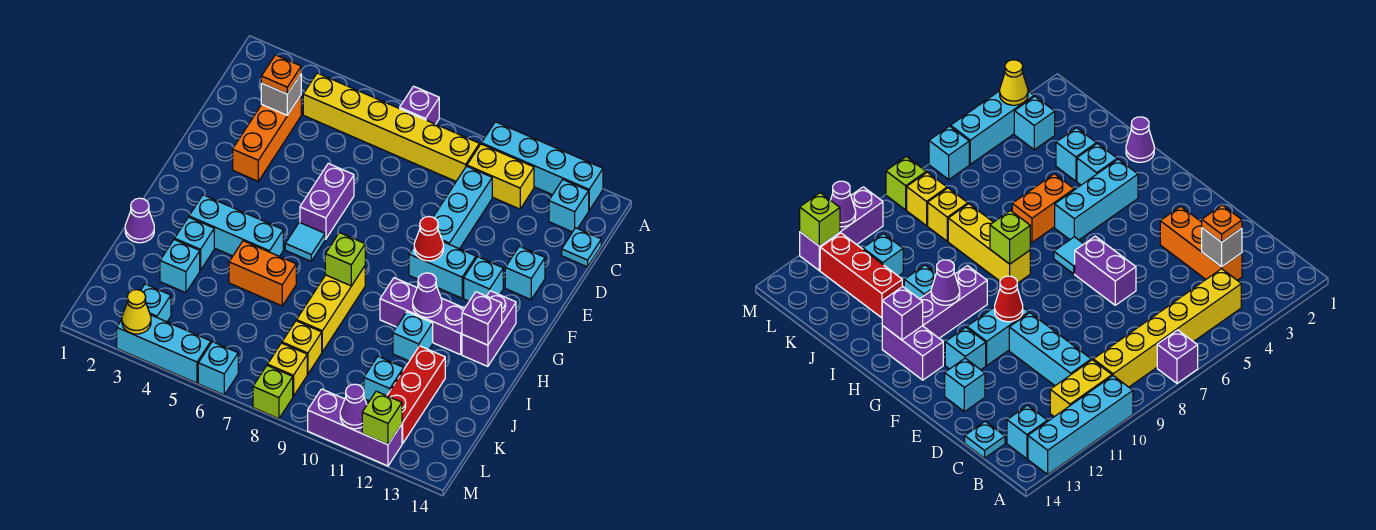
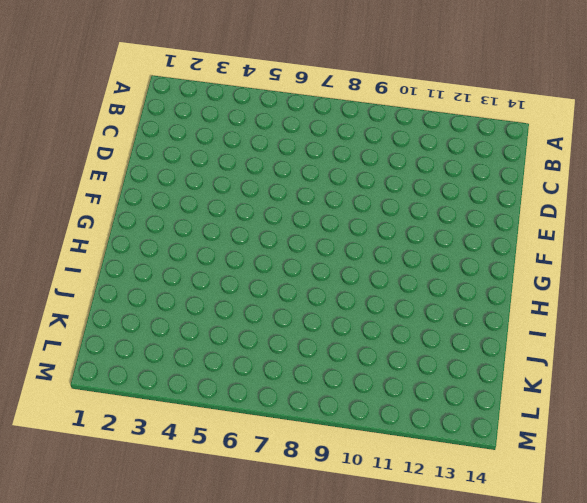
none -> purple 1x1 brick [400,86,439,124]
none -> cyan 1x4 brick [481,122,603,210]
none -> yellow 1x6 brick [303,73,479,181]
none -> yellow 1x2 brick [467,144,534,209]

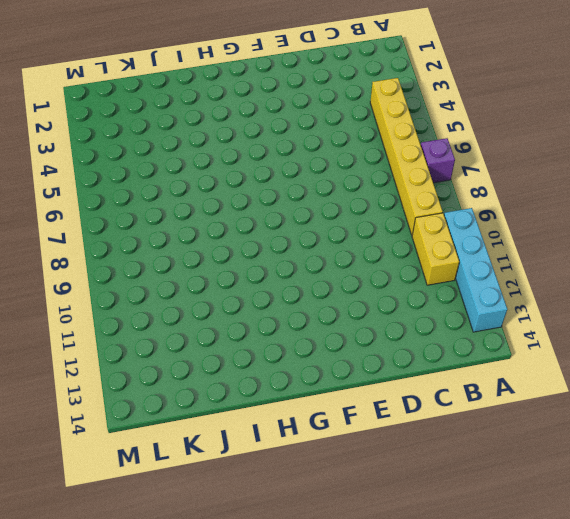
none -> cyan 1x1 brick [549,180,589,232]
none -> orange 1x3 brick [233,96,301,181]
none -> cyan 1x3 brick [434,166,492,249]
none -> cyan 1x1 plate [562,228,601,267]

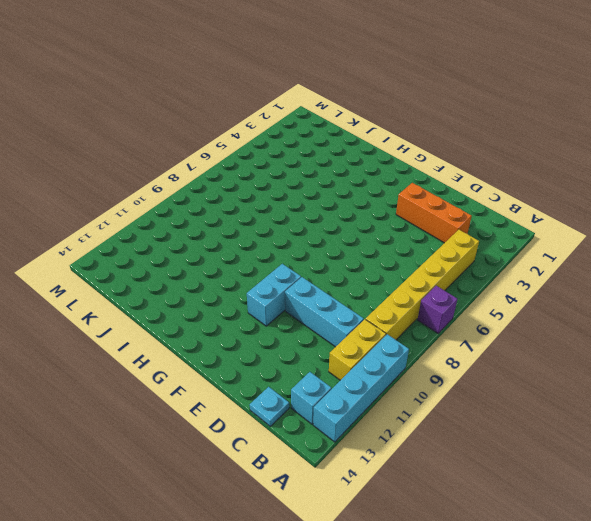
none -> purple 1x2 brick [300,164,354,239]
none -> cyan 1x1 brick [505,246,545,299]
none -> cyan 1x1 brick [464,257,503,301]
none -> cyan 1x1 tile [285,222,325,261]

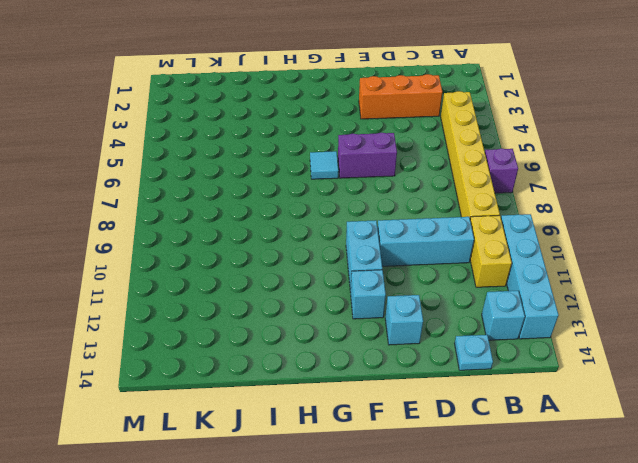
none -> purple 1x2 brick [462,291,516,366]
none -> cyan 1x3 brick [189,195,283,257]
none -> yellow 1x3 brick [296,266,365,352]
none -> purple 1x3 brick [380,278,465,355]

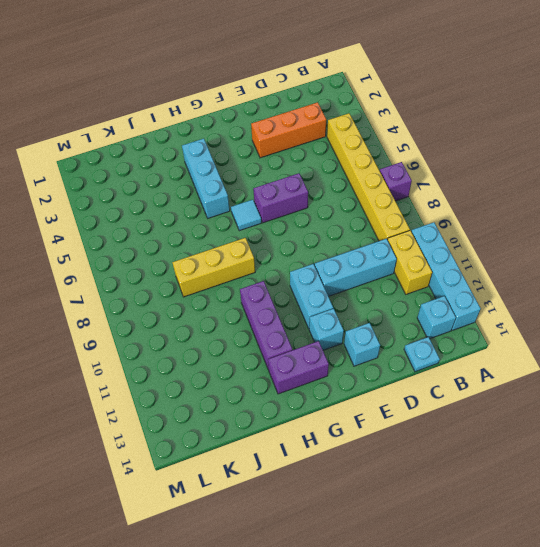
none -> purple 1x1 cone [125,198,154,243]
none -> cyan 1x1 brick [175,217,214,271]
none -> orange 1x2 brick [229,241,296,306]
none -> cyan 1x1 brick [393,312,433,361]

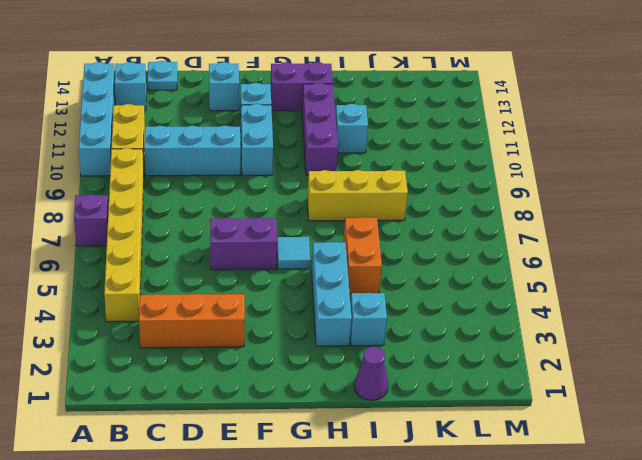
none -> cyan 1x1 brick [160,239,200,293]
none -> red 1x3 brick [387,346,445,444]
none -> yellow 1x1 brick [282,321,322,374]
none -> cyan 1x1 brick [364,357,404,401]

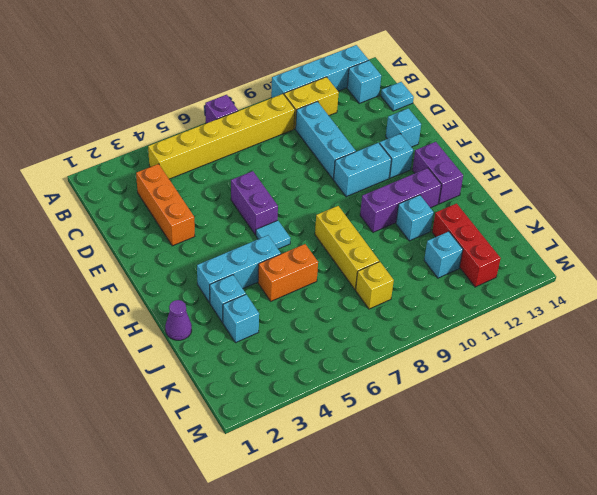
none -> cyan 1x1 brick [141,284,171,322]
none -> yellow 1x1 brick [268,343,307,396]
none -> cyan 1x3 brick [117,315,211,383]
none -> cyan 1x1 brick [198,342,238,395]

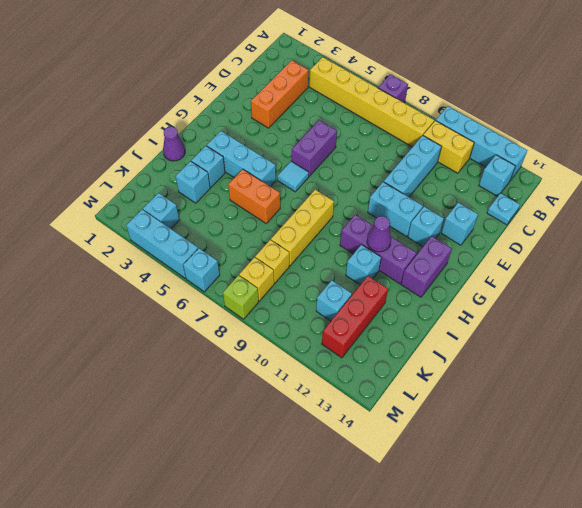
none -> purple 1x3 brick [308,389,402,466]
none -> grey 1x1 brick [261,74,301,115]
none -> red 1x1 cone [414,216,443,261]
none -> lime 1x1 brick [325,233,365,286]

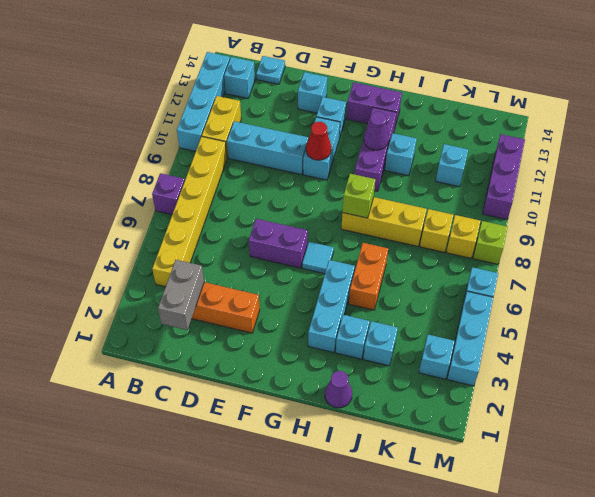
grey 1x2 brick [158,260,204,330] -> grey 1x1 brick [261,74,301,115]
none -> red 1x3 brick [387,346,445,444]
none -> purple 1x1 brick [462,292,502,345]
none -> yellow 1x1 cone [122,290,151,334]
none -> purple 1x1 cone [340,384,367,429]

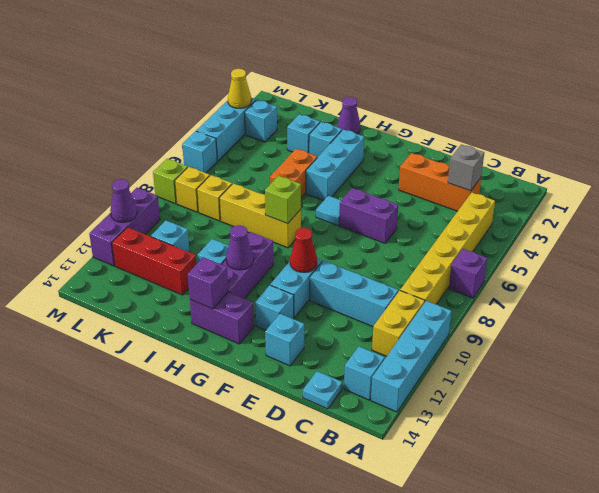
none -> lime 1x1 brick [362,391,402,445]
none -> orange 1x1 plate [261,55,301,94]

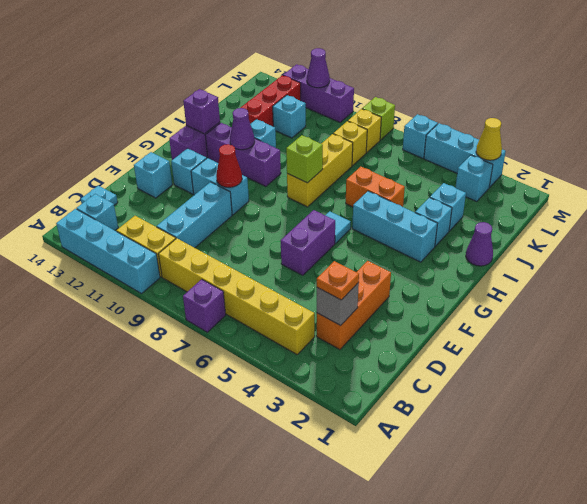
none -> lime 1x1 brick [362,391,402,445]

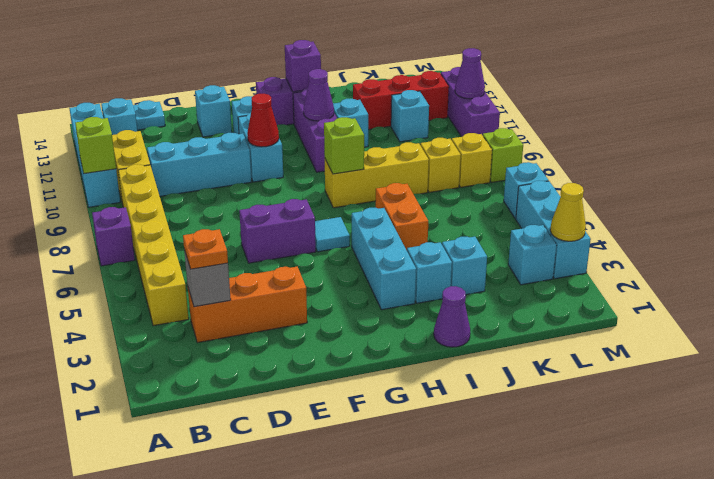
lime 1x1 brick [75,117,116,174] -> lime 1x1 brick moved to [362,391,402,445]

